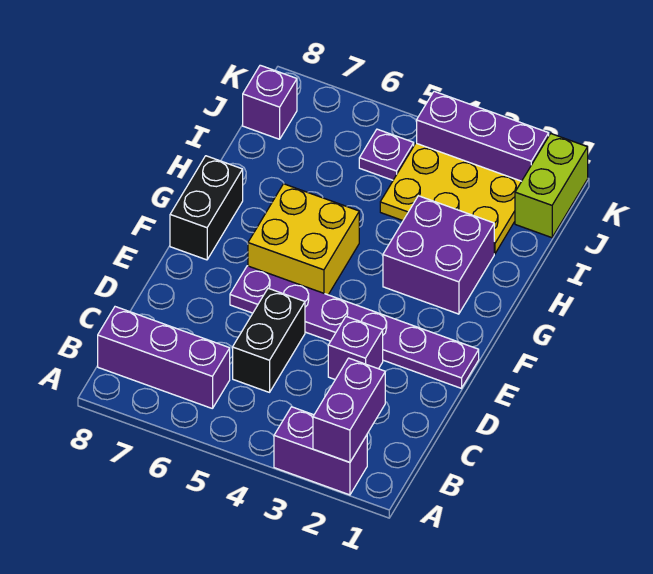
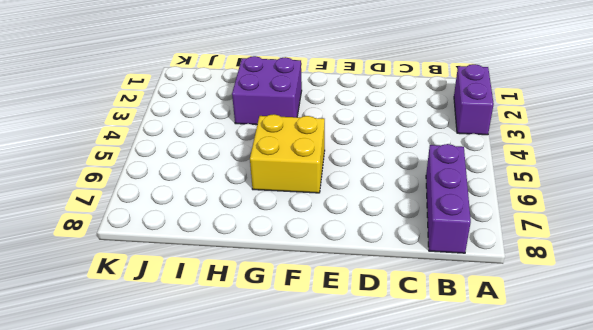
none -> black 1x2 brick [233,288,305,392]
none -> purple 1x1 brick [328,317,383,379]
none -> purple 1x6 plate [230,266,479,388]

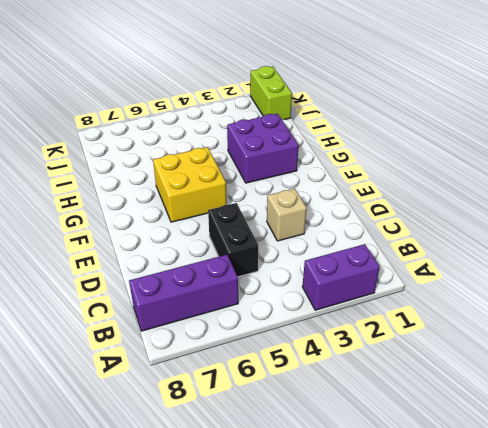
tan 1x1 brick [267,189,307,241] -> purple 1x1 brick [328,317,383,379]
none -> purple 1x6 plate [230,266,479,388]
none -> black 1x2 brick [170,156,243,260]
none -> yellow 2x3 plate [380,143,521,254]

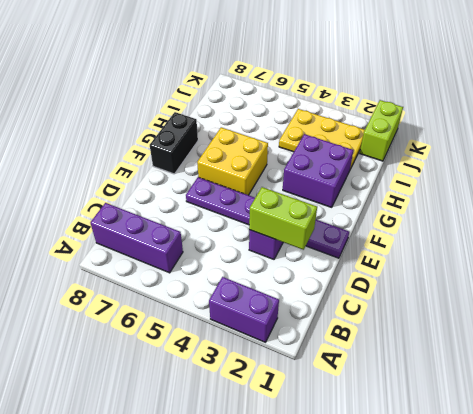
lime 1x2 brick [249,187,317,250] -> none
none -> black 1x2 brick [233,288,305,392]
none -> purple 1x1 plate [359,129,414,180]
none -> purple 1x1 brick [243,65,297,139]

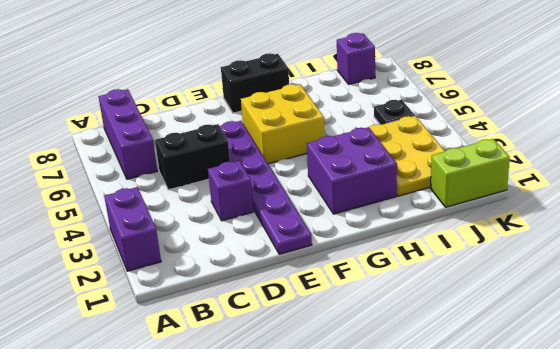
black 1x1 plate [374,100,415,125] -> purple 1x1 plate [359,129,414,180]
none -> purple 1x3 brick [417,91,549,181]
none -> purple 1x2 brick [313,358,385,462]

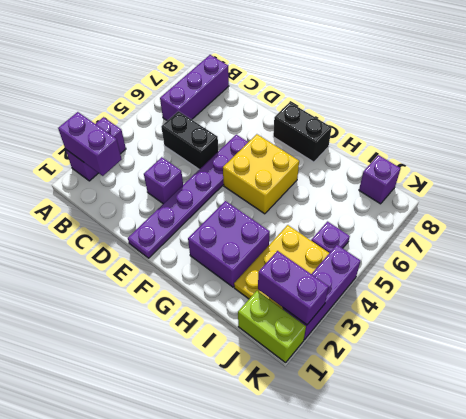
purple 1x2 brick [258,251,329,325] -> none

